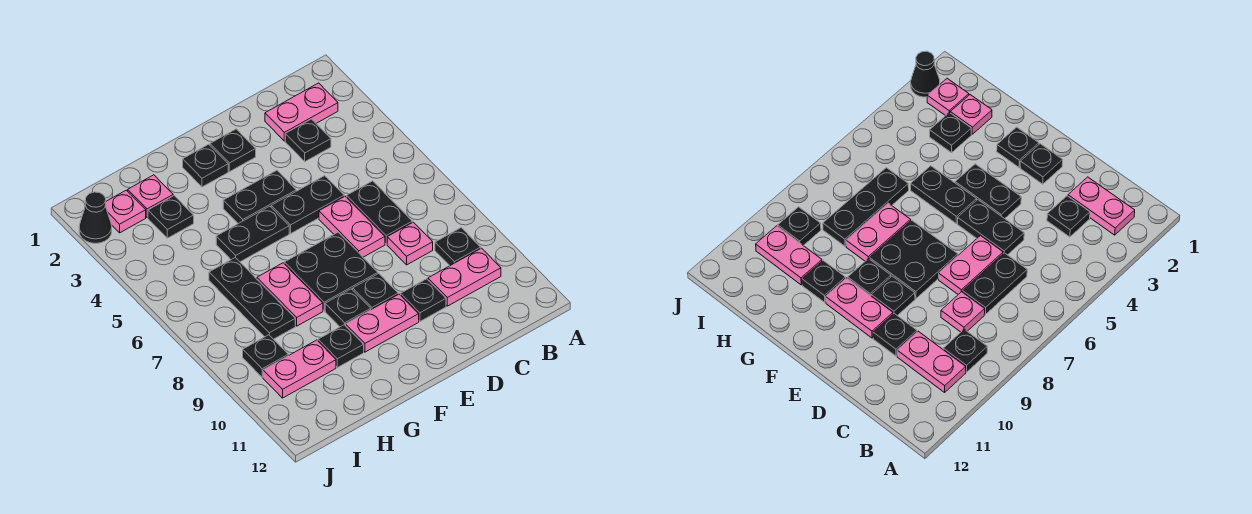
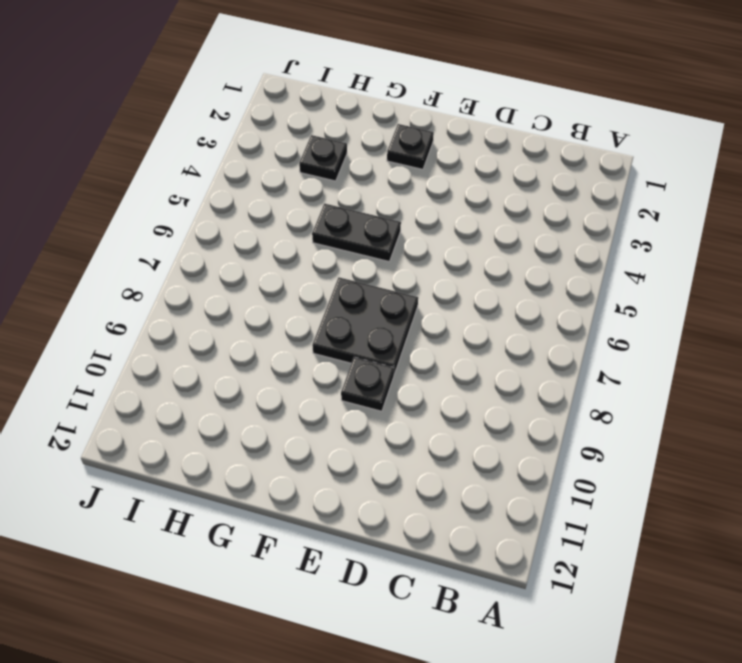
none -> pink 1x2 plate [265,83,338,141]
none -> black 1x1 plate [435,228,481,265]
none -> pink 1x2 plate [428,248,501,306]

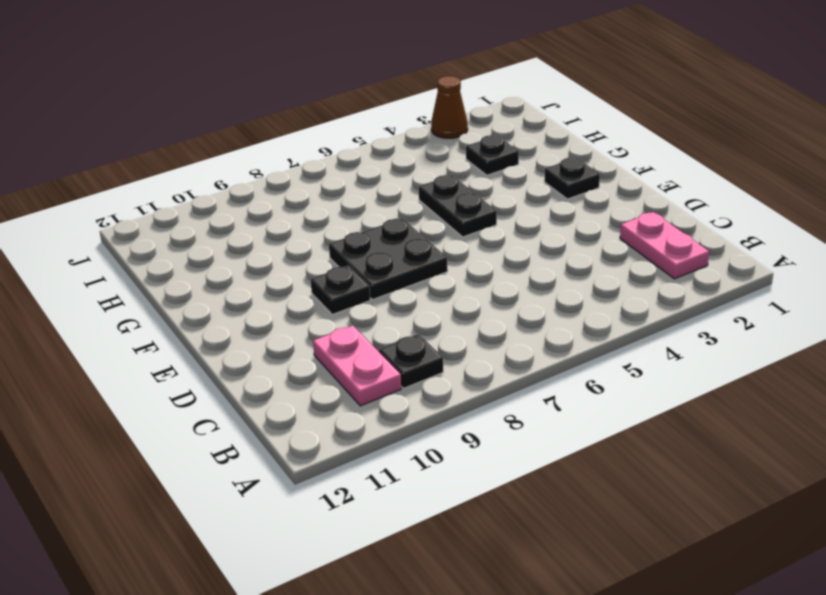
brown 1x1 cone [431,76,468,138] -> none
none -> black 1x1 plate [285,119,331,162]
none -> black 1x2 plate [347,181,412,244]
none -> pink 1x1 plate [387,222,433,265]

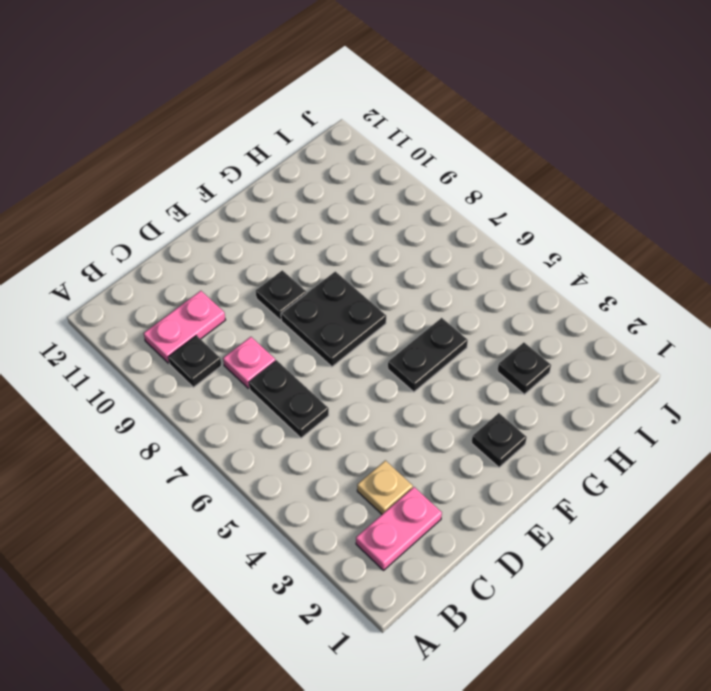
tan 1x1 plate [357,460,413,514] -> black 1x1 plate [285,119,331,162]
none -> black 1x2 plate [271,176,344,233]
none -> pink 1x2 plate [319,196,385,257]
none -> black 1x1 plate [401,279,446,321]

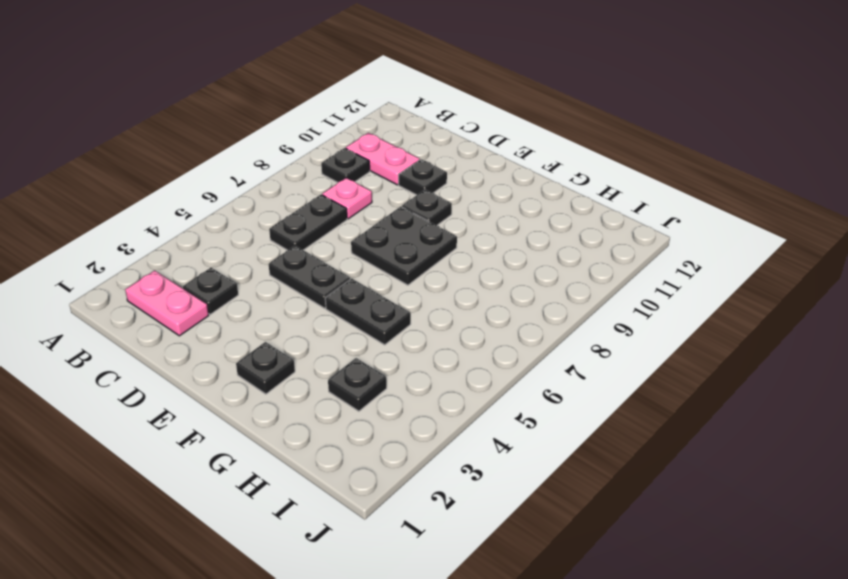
none -> pink 1x2 plate [319,196,385,257]
none -> black 1x1 plate [210,129,256,172]
none -> black 1x2 plate [223,170,296,224]

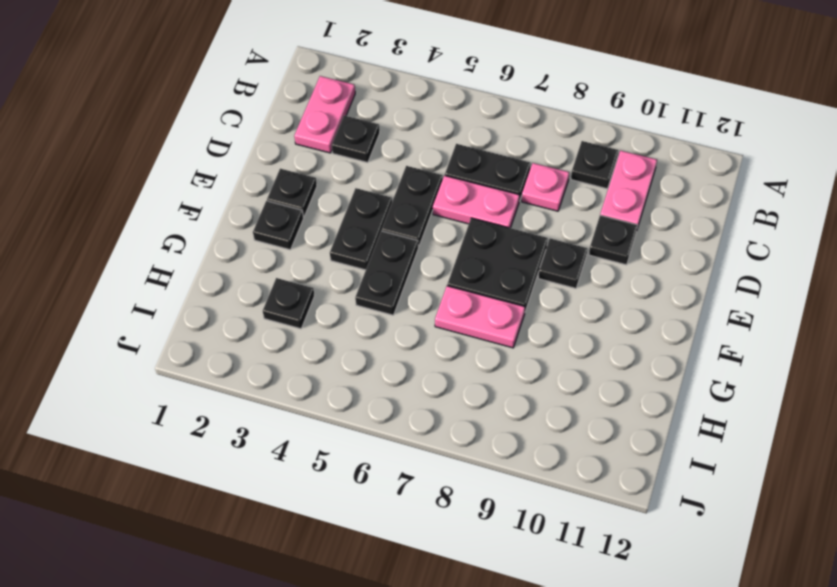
none -> pink 1x2 plate [346,294,419,352]
none -> black 1x1 plate [325,289,371,327]
none -> black 1x1 plate [318,325,364,367]

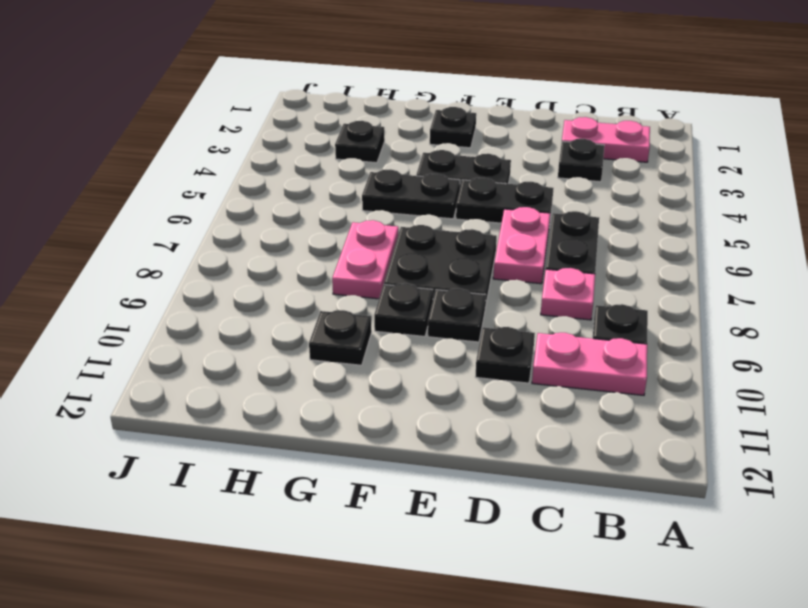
none -> black 1x1 plate [210,129,256,172]
none -> pink 1x2 plate [346,294,419,352]
none -> pink 1x1 plate [128,175,173,218]

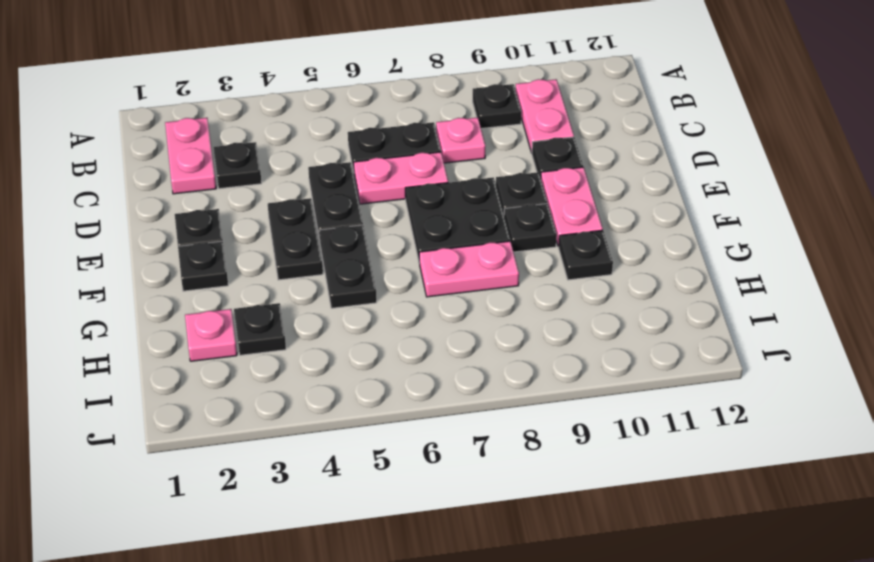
none -> black 1x3 plate [209,258,295,339]
none -> pink 1x2 plate [263,340,336,398]
none -> pink 1x1 plate [105,190,146,233]

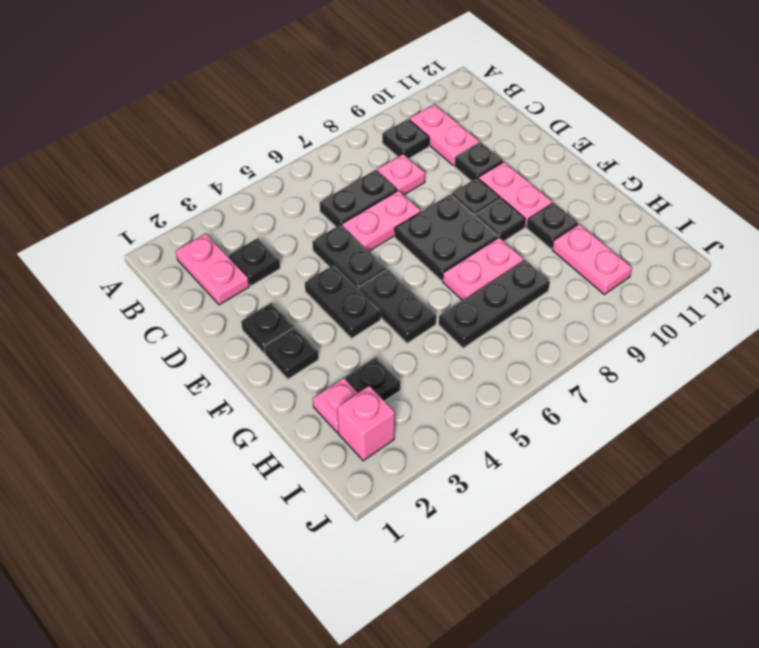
pink 1x1 brick [337,386,395,461] -> pink 1x1 plate [105,190,146,233]
none -> black 1x1 plate [243,335,288,377]
none -> black 1x1 cone [79,192,112,243]

